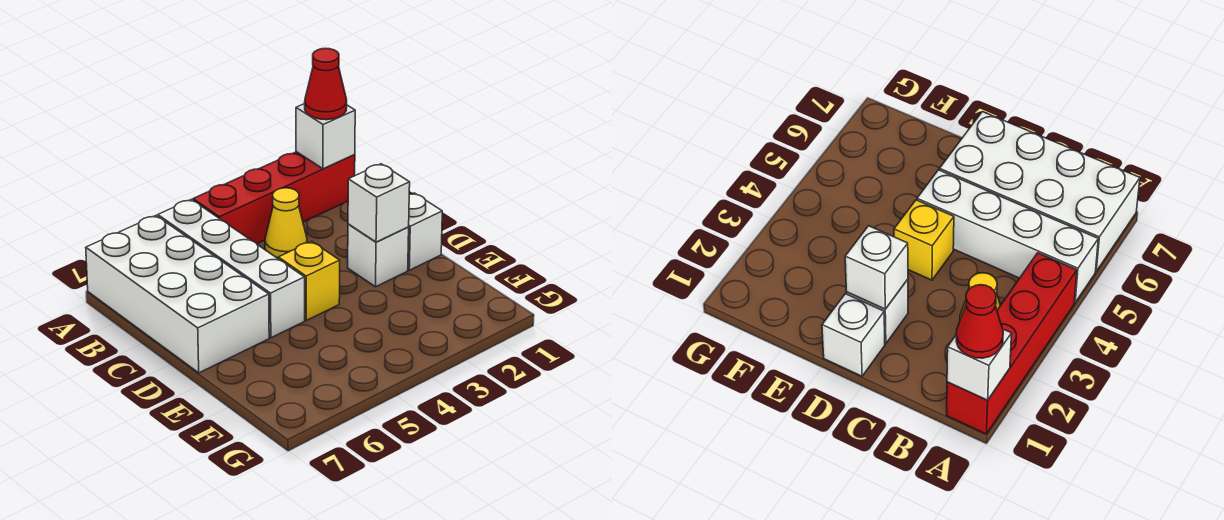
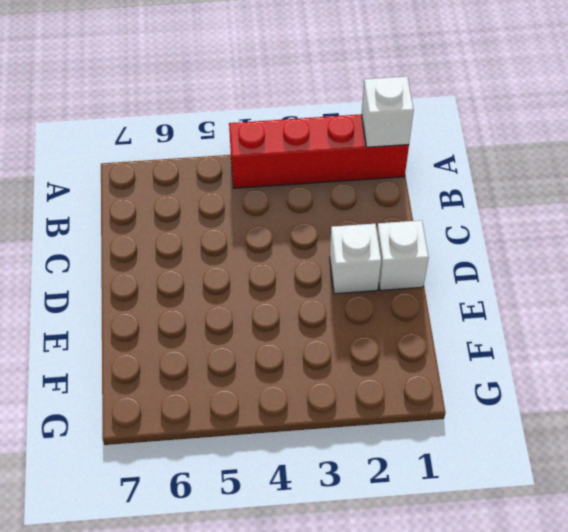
none -> white 1x4 brick [158,199,305,338]
none -> white 2x4 brick [86,216,269,373]

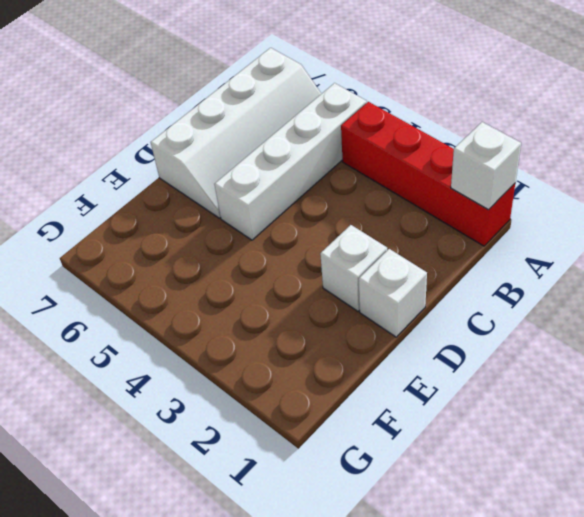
white 2x4 slope [151,48,321,218] -> white 2x4 brick [86,216,269,373]
none -> yellow 1x1 cone [265,188,307,258]
none -> yellow 1x1 brick [278,241,340,320]

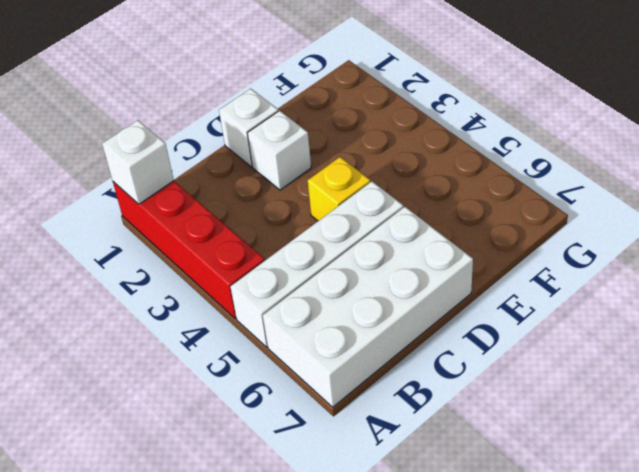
none -> yellow 1x1 cone [265,188,307,258]
none -> white 1x1 brick [348,164,410,242]

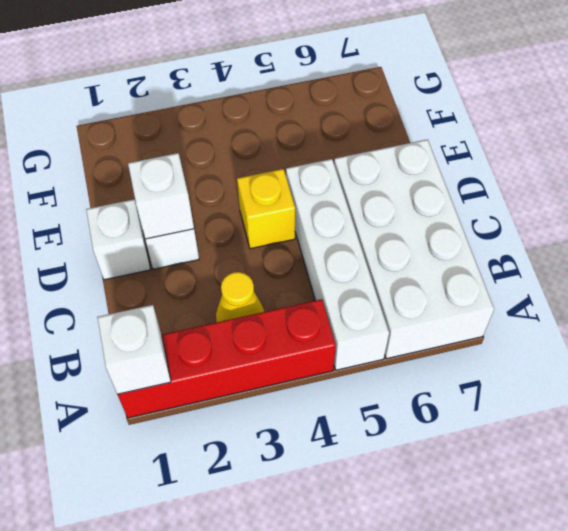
none -> red 1x1 cone [305,48,347,120]

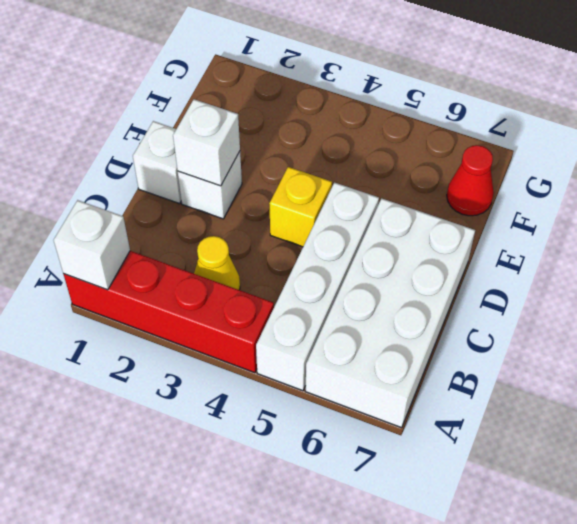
red 1x1 cone [447,145,494,216] -> red 1x1 cone moved to [305,48,347,120]

